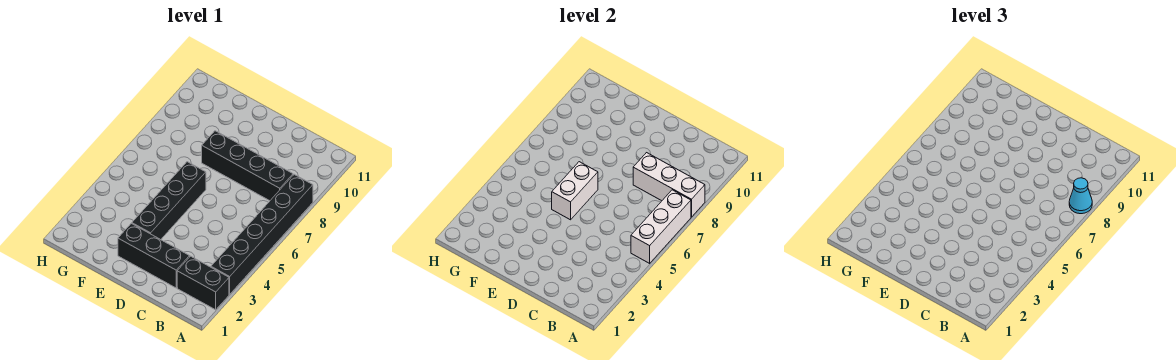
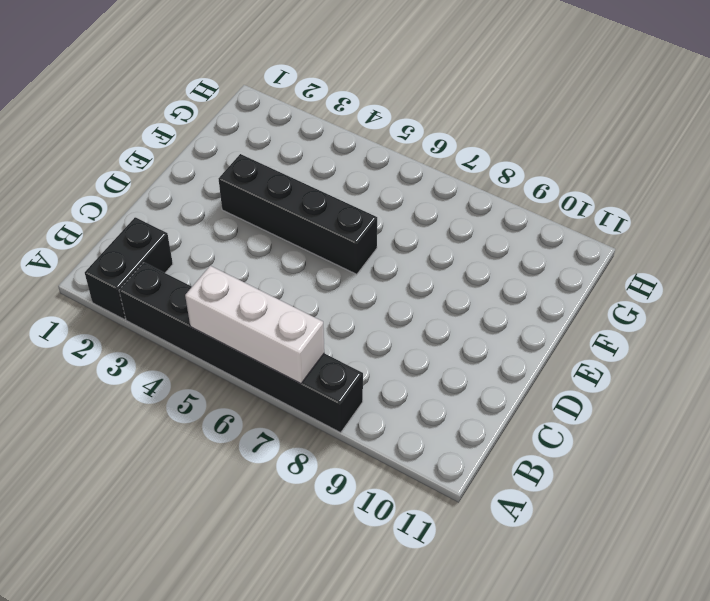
none -> black 1x4 brick [202,131,293,201]
none -> black 1x3 brick [118,224,190,288]

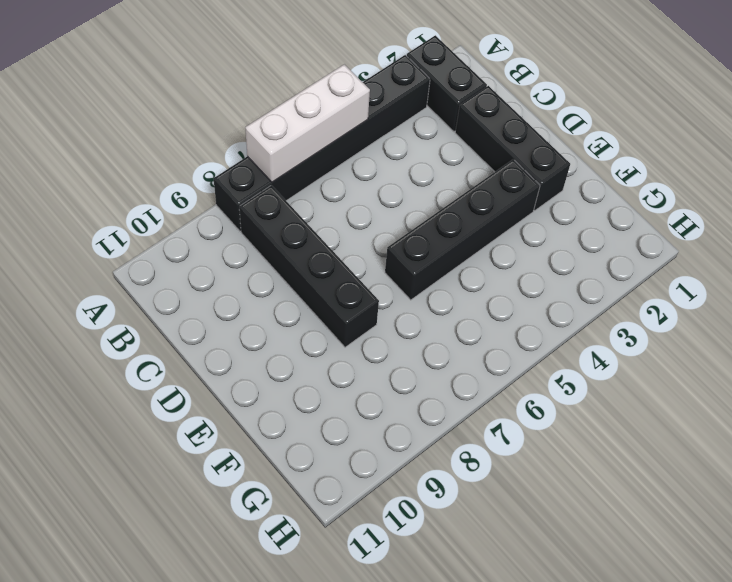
none -> white 1x3 brick [633,153,705,217]
none -> white 1x2 brick [552,162,598,220]

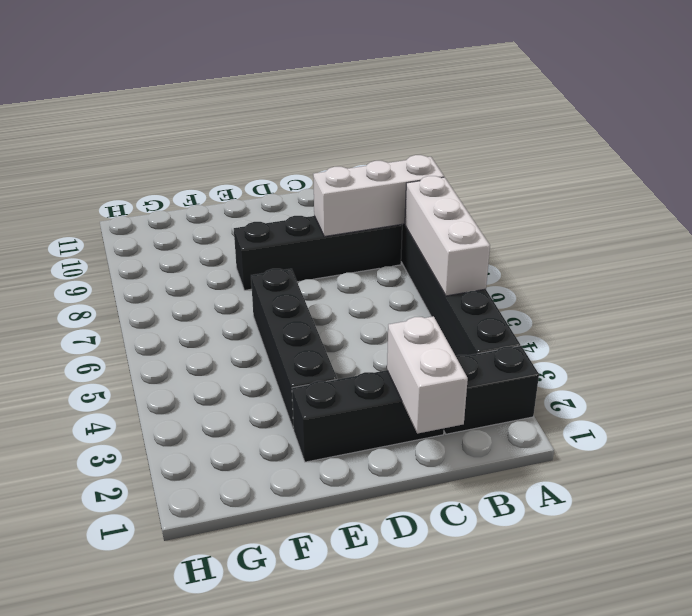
white 1x2 brick [387,316,468,434] -> white 1x2 brick moved to [552,162,598,220]
none -> cyan 1x1 cone [1069,178,1092,214]

